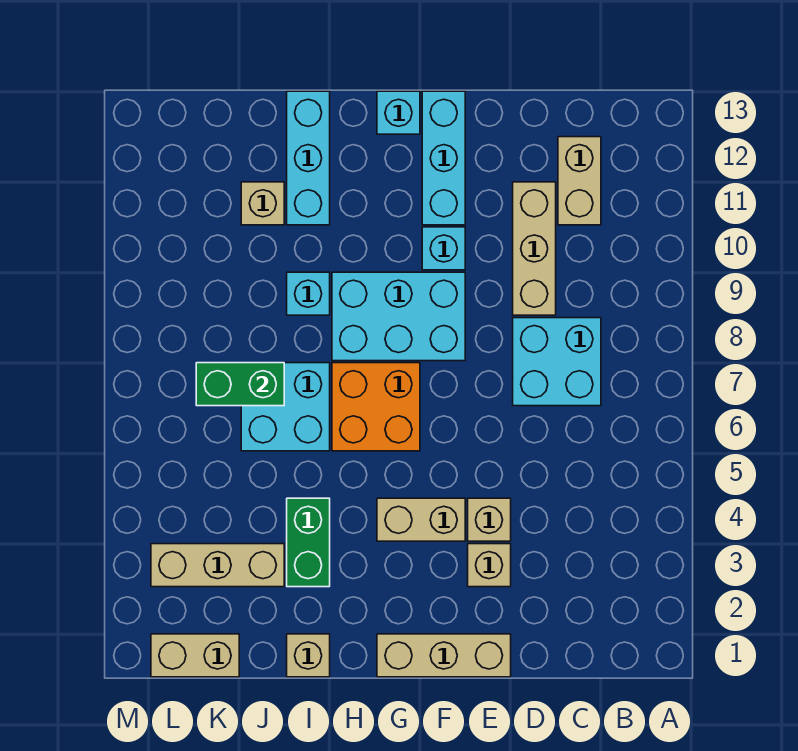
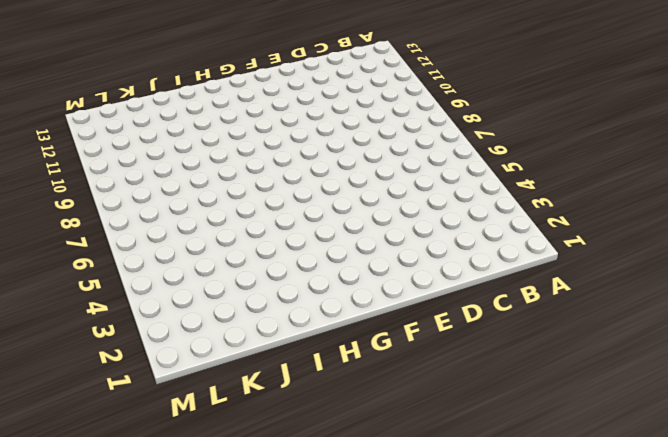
none -> cyan 2x2 brick [513,318,601,406]
none -> tan 1x2 brick [558,137,601,225]
none -> tan 1x3 brick [513,182,556,315]

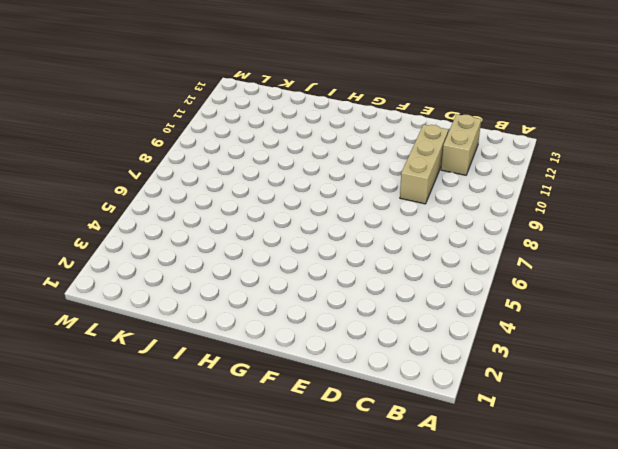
none -> cyan 2x2 brick [513,318,601,406]
none -> tan 1x3 brick [377,634,511,677]
none -> tan 1x1 brick [468,544,511,587]

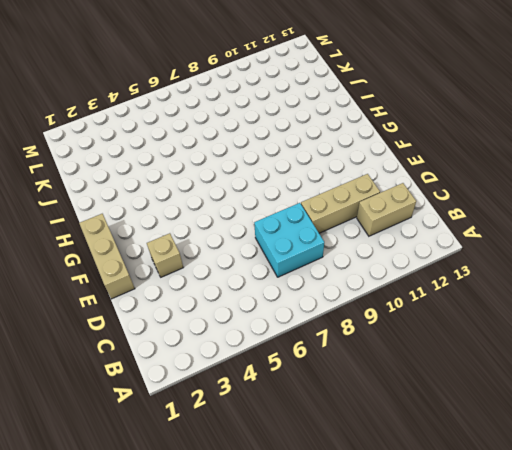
none -> tan 1x1 brick [468,498,511,541]
none -> tan 1x2 brick [377,498,465,541]
none -> cyan 2x3 brick [332,272,465,361]

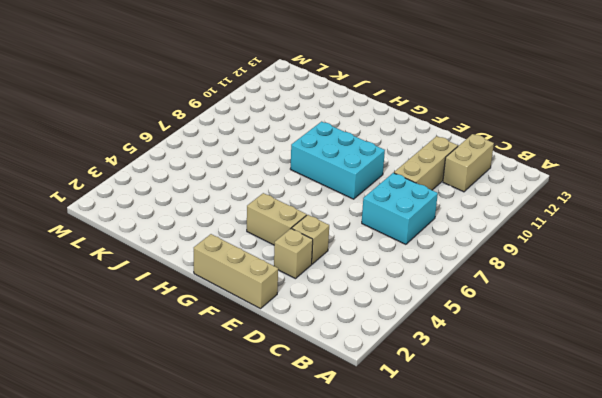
none -> cyan 1x1 brick [422,227,465,270]
none -> cyan 1x3 brick [422,91,465,225]
none -> orange 2x2 brick [332,363,420,451]

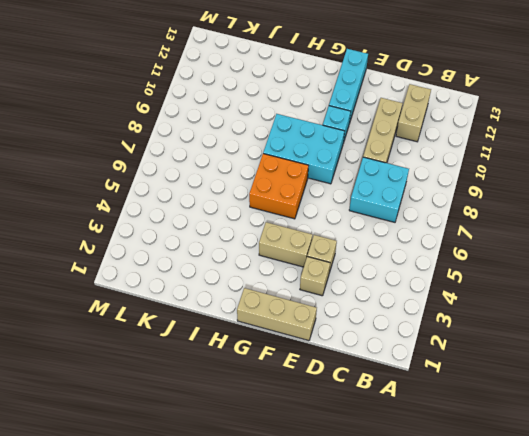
none -> cyan 1x1 brick [377,91,420,134]
none -> tan 1x1 brick [287,634,330,677]
none -> green 1x2 brick [287,498,330,587]

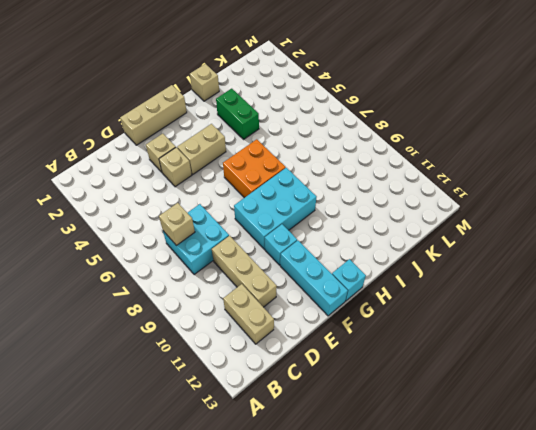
tan 1x1 brick [159,203,195,246] -> tan 1x1 brick moved to [241,182,284,225]
none -> cyan 2x2 brick [241,363,330,451]
none -> cyan 1x1 brick [287,272,330,315]
none -> cyan 1x3 brick [287,91,330,225]

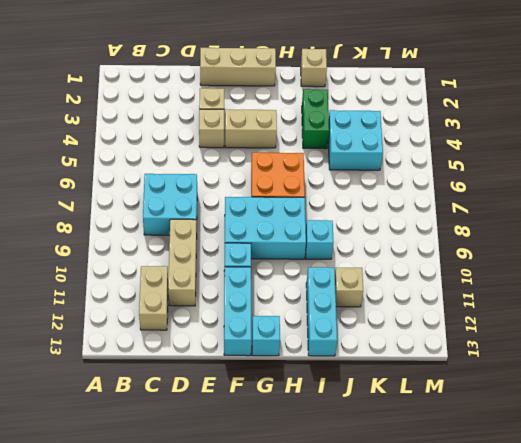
cyan 2x2 brick [328,110,383,170] -> cyan 2x2 brick moved to [241,363,330,451]
none -> tan 1x3 brick [151,544,284,587]
none -> tan 1x2 brick [151,634,239,677]
none -> green 1x2 brick [196,363,284,406]

